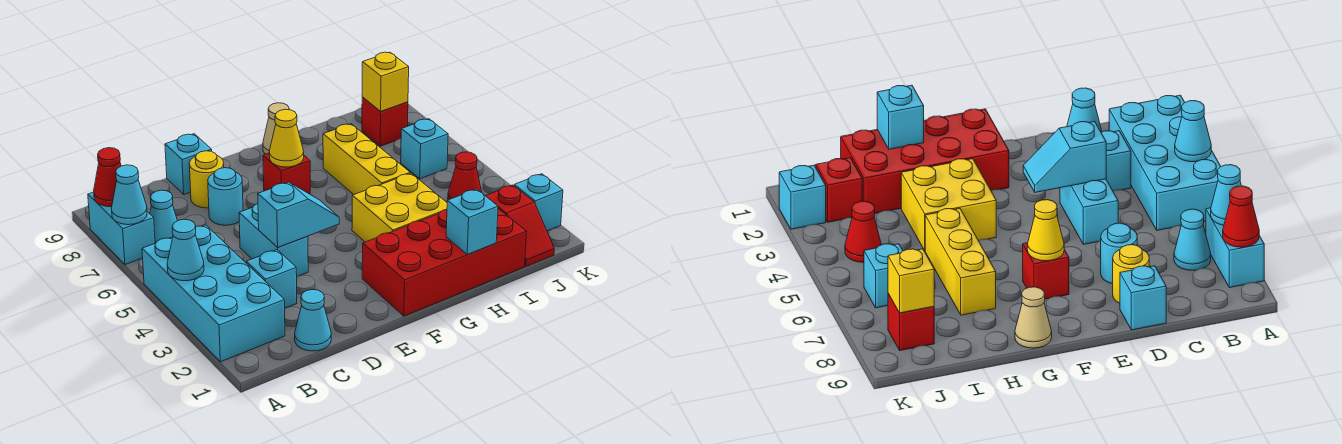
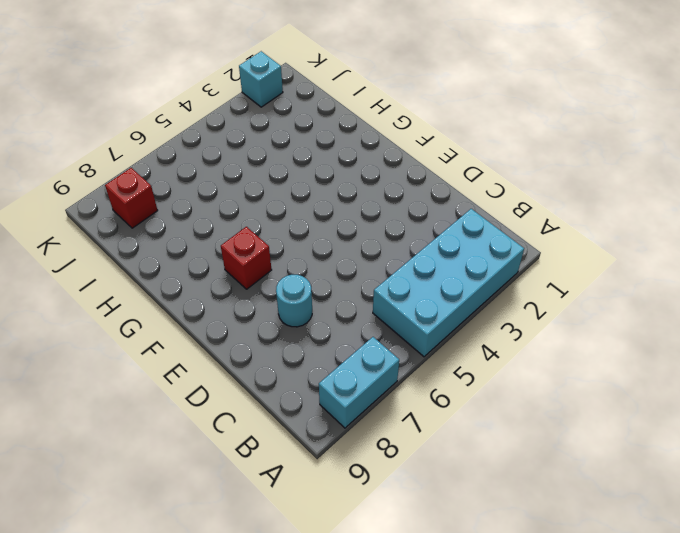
none -> cyan 1x1 cone [150,190,177,243]
none -> cyan 1x1 cone [295,290,331,351]
none -> cyan 1x1 brick [246,250,297,308]

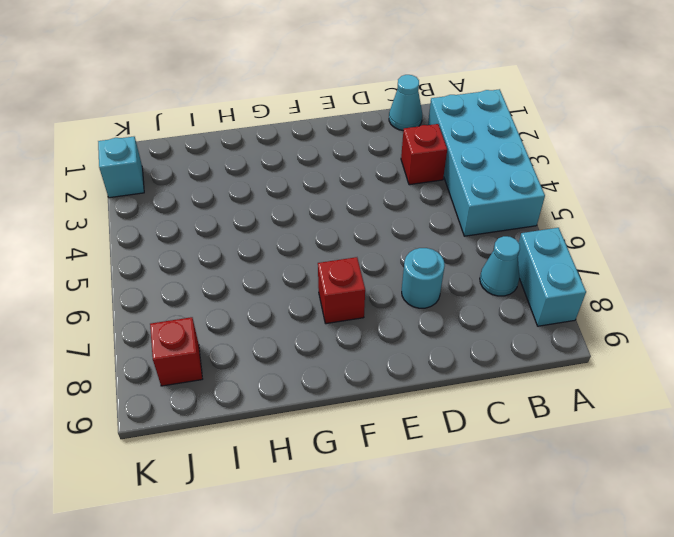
red 1x1 brick [401,124,447,185] -> cyan 1x1 brick [246,250,297,308]
none -> cyan 1x2 brick [239,203,308,276]
none -> yellow 1x1 round brick [189,151,224,208]
none -> cyan 1x1 brick [165,134,212,194]

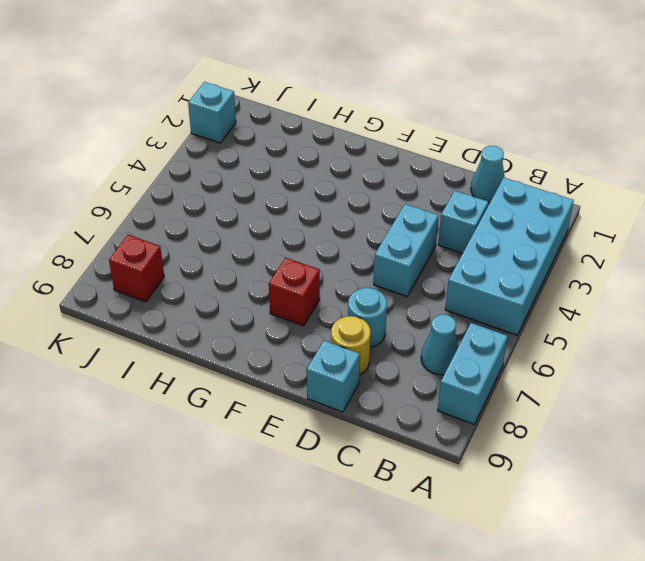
none -> red 2x4 brick [362,209,527,316]
none -> yellow 2x2 brick [352,173,447,242]
none -> tan 1x1 cone [263,103,289,154]

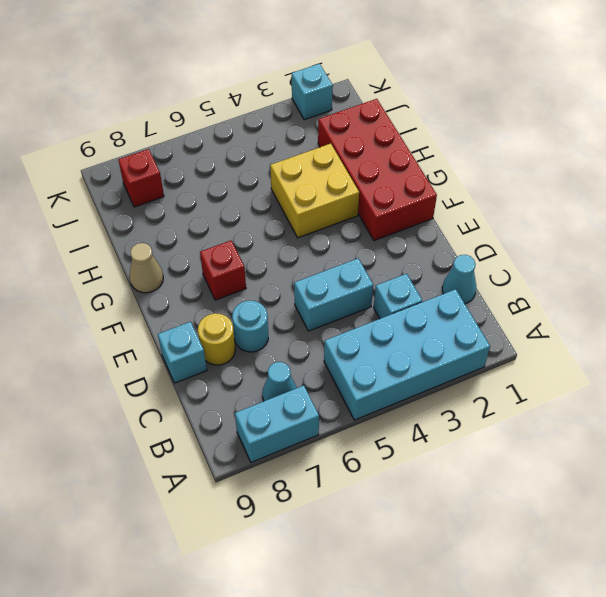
none -> yellow 1x3 brick [323,124,410,195]
none -> red 1x2 slope [486,185,554,266]
none -> red 1x1 cone [448,152,482,200]

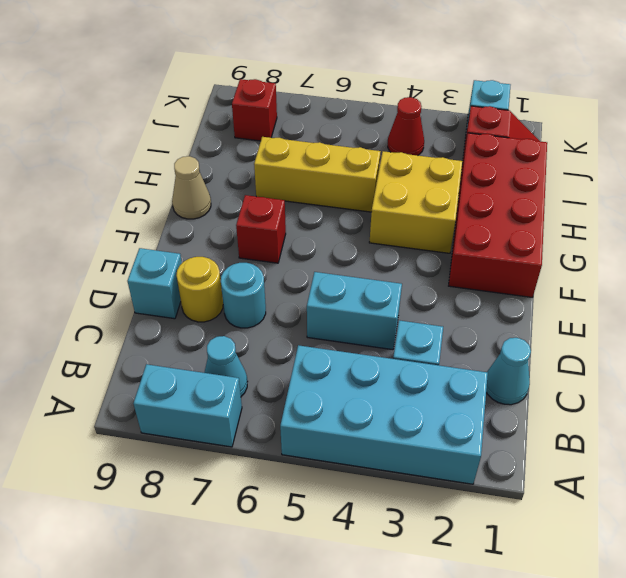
none -> cyan 1x1 brick [401,119,448,179]
none -> cyan 1x1 cone [167,219,204,281]
none -> cyan 1x1 cone [112,165,147,225]

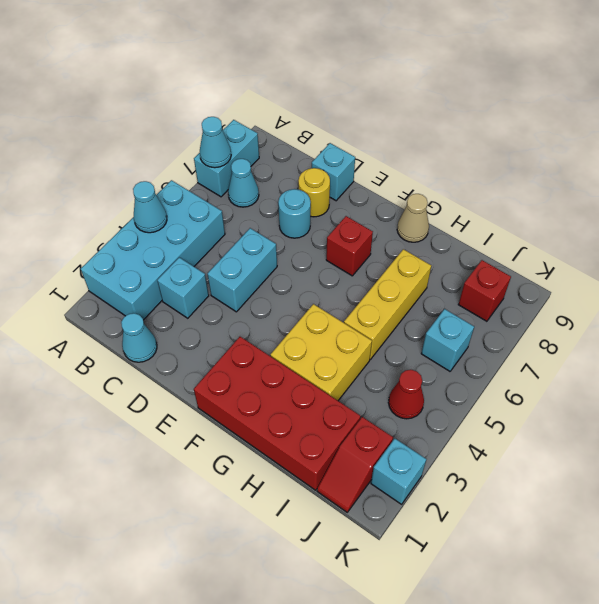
none -> red 1x1 cone [94,148,121,207]
none -> cyan 1x2 slope [258,182,339,248]
none -> yellow 1x1 cone [269,109,304,167]

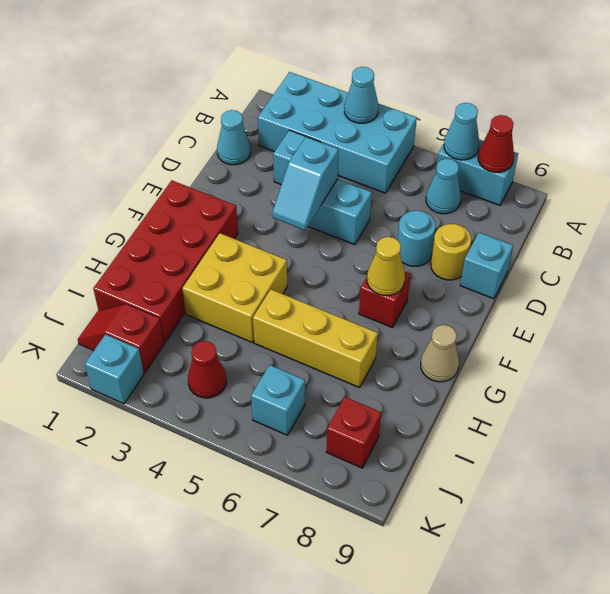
none -> cyan 1x1 brick [446,189,498,255]
none -> yellow 1x1 brick [362,52,409,111]

